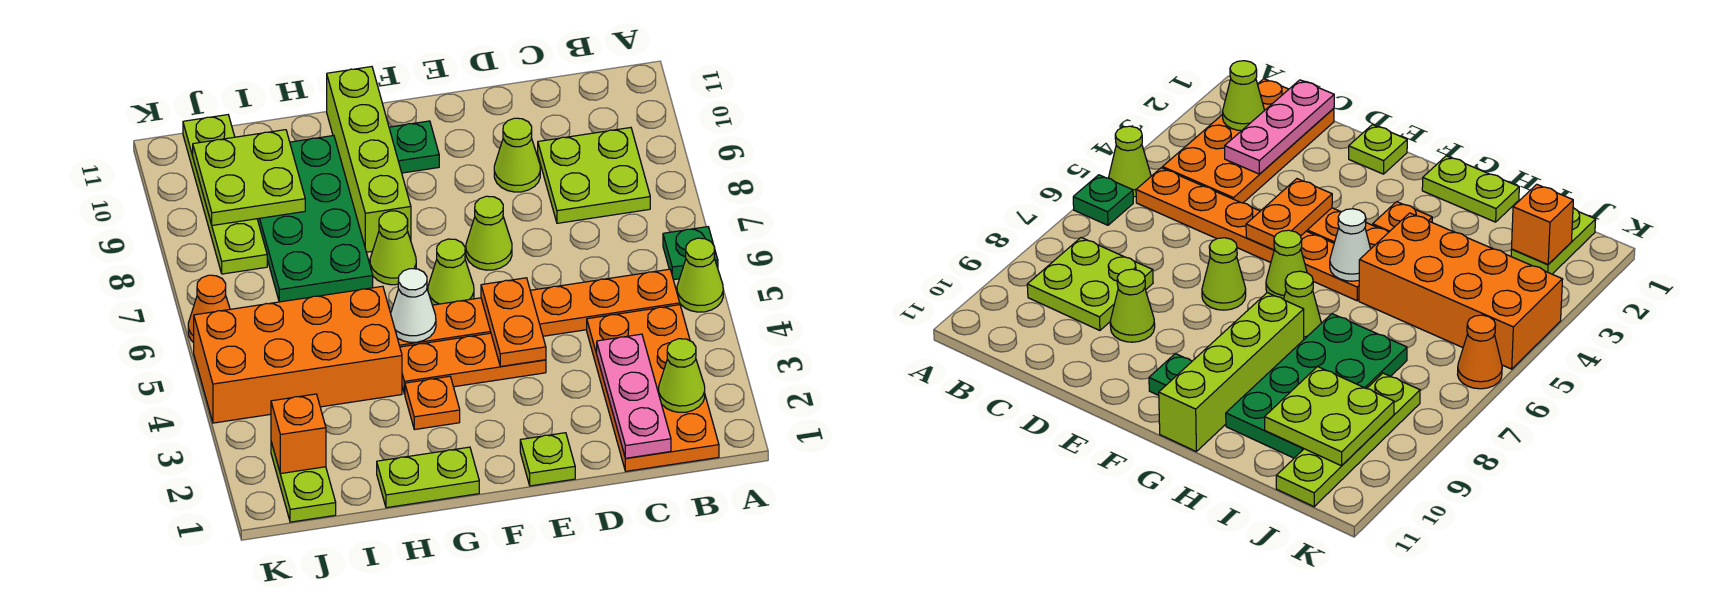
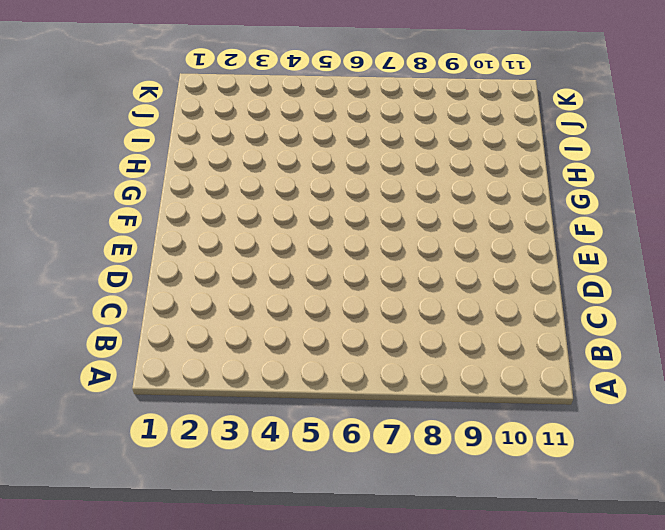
none -> lime 1x1 cone [677,238,723,312]
none -> green 1x1 plate [663,227,718,280]
none -> orange 2x4 plate [587,305,719,471]

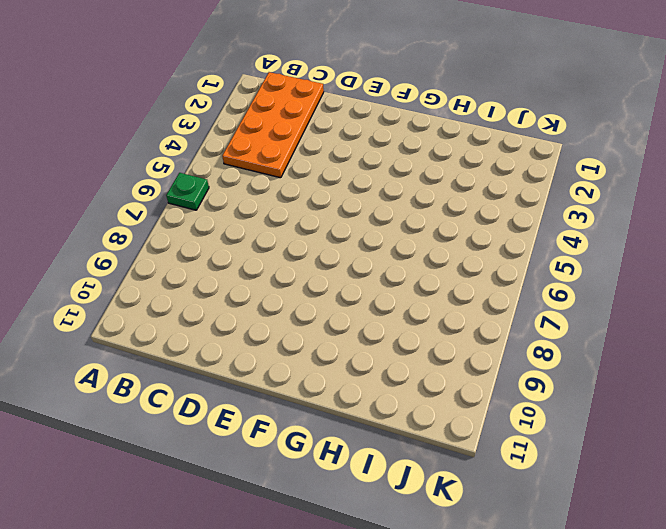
none -> lime 1x1 cone [677,238,723,312]
none -> orange 1x6 plate [390,269,680,347]
none -> lime 2x2 plate [538,128,650,223]

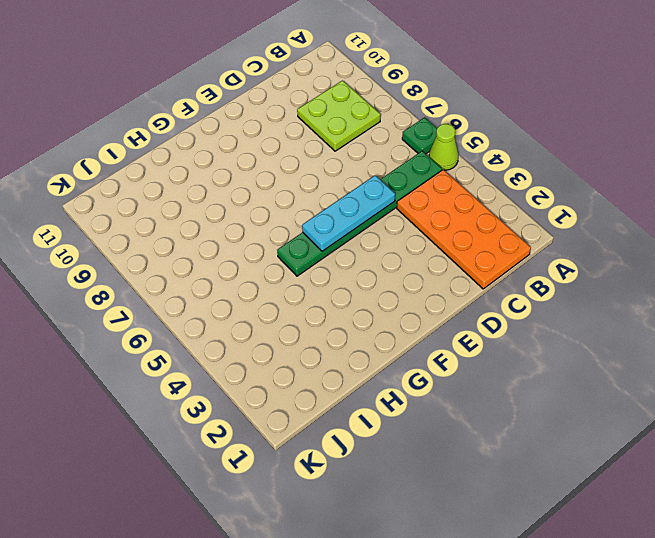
green 1x6 plate [277,151,442,276] -> orange 1x6 plate [390,269,680,347]
cyan 1x3 plate [302,175,395,251] -> orange 1x2 plate [481,278,546,366]
none -> lime 1x1 cone [494,118,540,192]
none -> lime 1x1 plate [520,433,575,486]
none -> orange 1x3 plate [400,333,546,394]

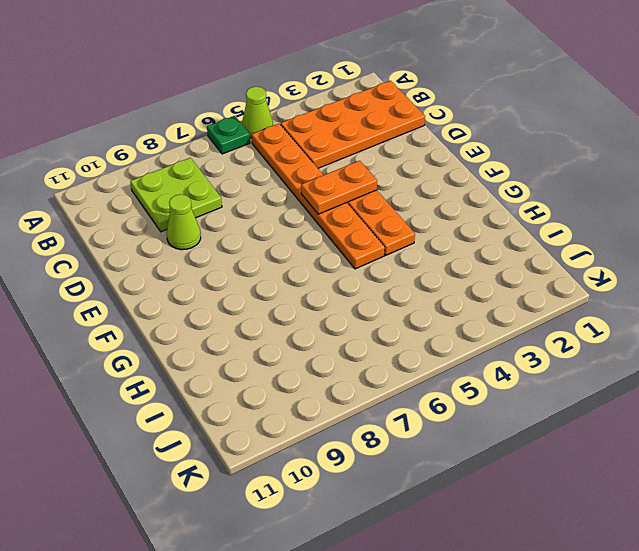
none -> lime 1x1 plate [520,433,575,486]
none -> lime 1x1 cone [466,196,512,270]
none -> lime 1x1 cone [428,239,474,305]

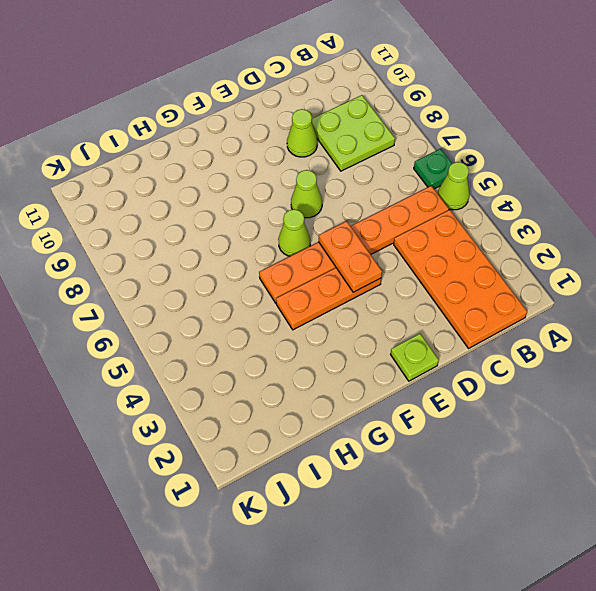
none -> green 1x1 plate [389,121,439,173]
none -> lime 1x2 plate [377,447,479,508]
none -> orange 1x1 plate [405,376,460,430]

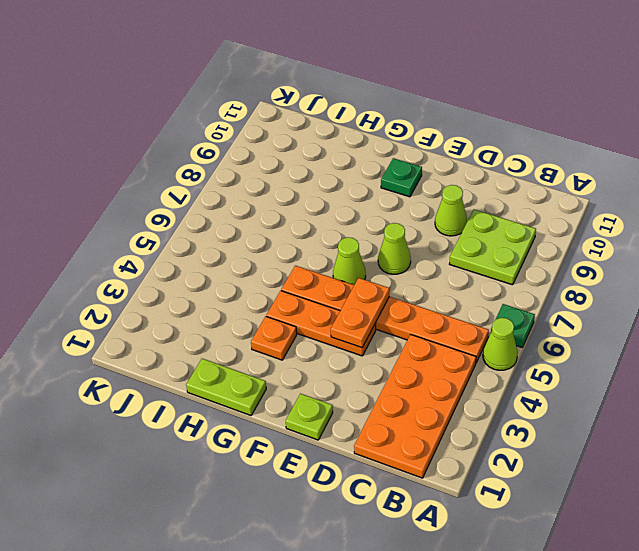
none -> lime 1x1 cone [370,211,416,285]
none -> lime 1x4 brick [327,67,411,252]
none -> orange 2x4 brick [194,286,402,423]

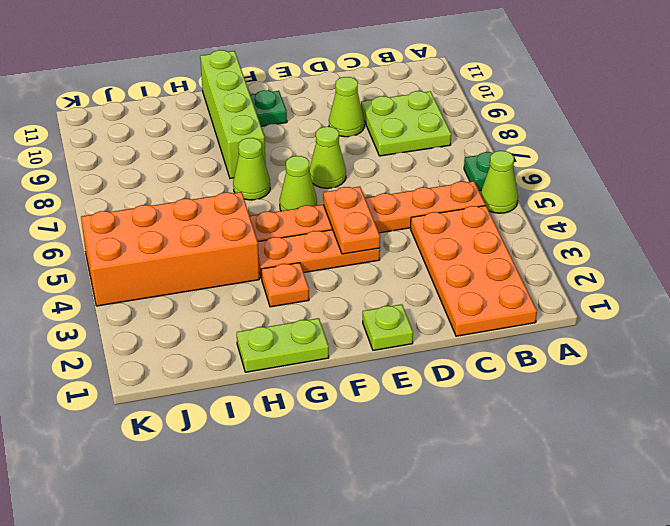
none -> green 2x4 plate [258,136,373,302]
none -> lime 1x2 plate [271,442,336,522]
none -> lime 1x4 plate [183,115,267,274]

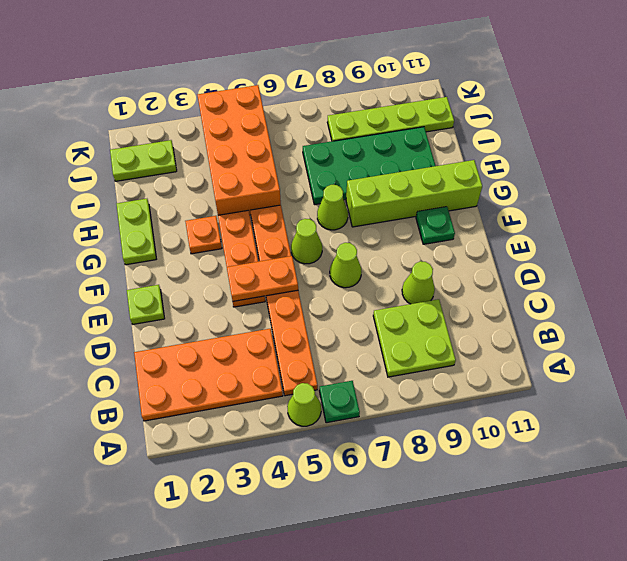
none -> orange 1x1 cone [188,275,230,343]
none -> lime 1x1 cone [659,339,705,412]
none -> pink 1x3 plate [597,334,671,458]

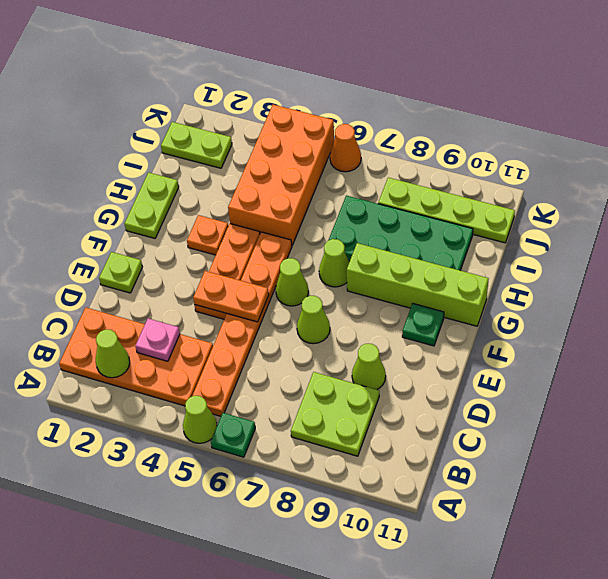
pink 1x1 plate [135,319,180,361] -> pink 1x3 plate [597,334,671,458]
none -> white 1x1 cone [391,269,436,342]
none -> lime 2x2 plate [193,130,305,225]
none -> orange 1x1 brick [271,394,326,474]

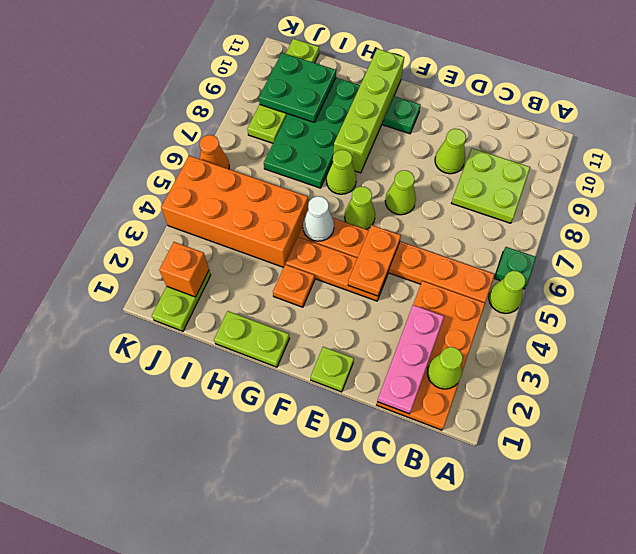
green 2x2 plate [259,53,336,122] -> lime 2x2 plate [193,130,305,225]

